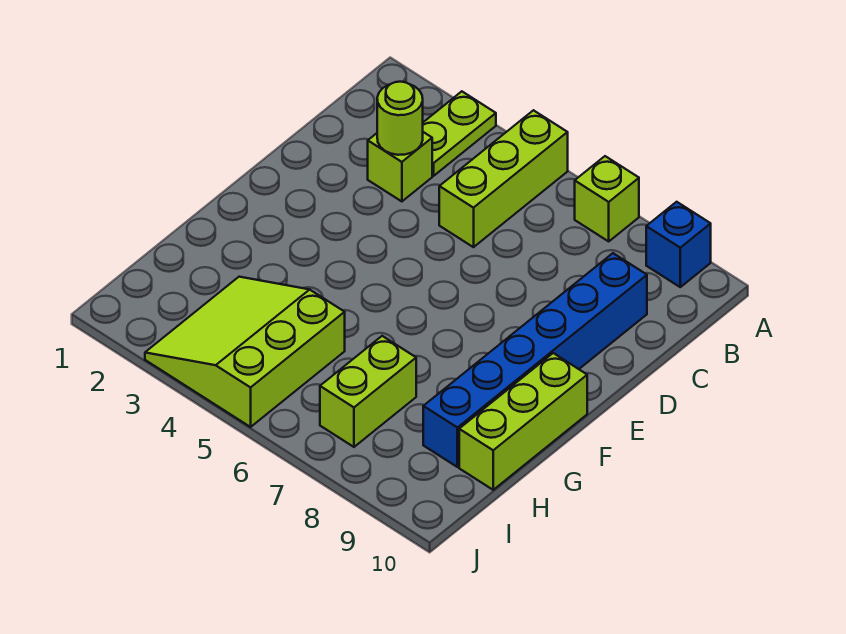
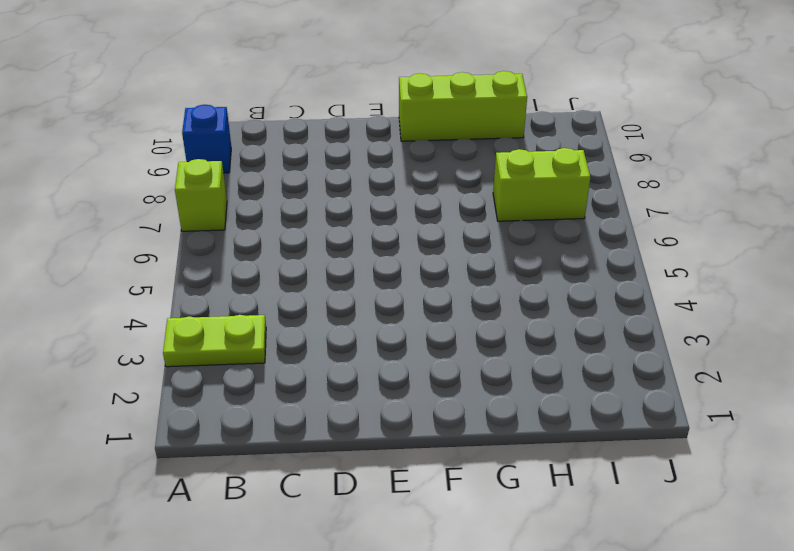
none -> lime 1x3 brick [439,110,568,247]
none -> lime 1x1 brick [368,132,432,201]

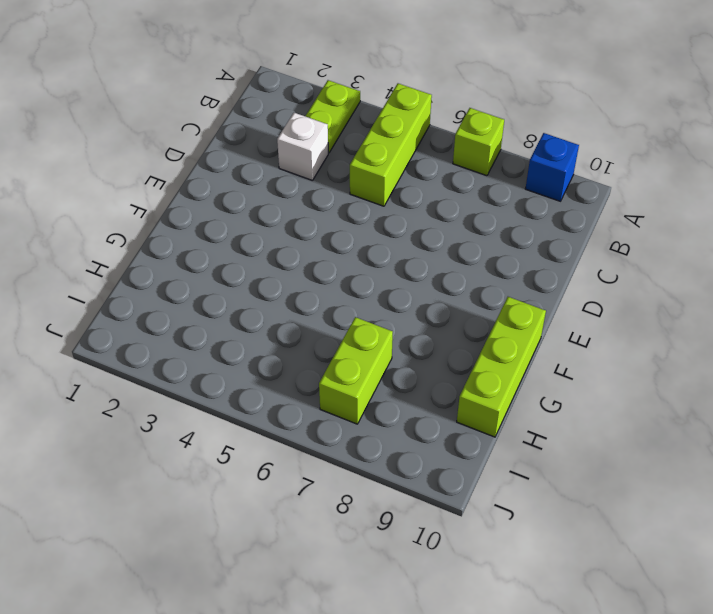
white 1x1 brick [277,113,328,181] -> lime 1x1 brick [368,132,432,201]
none -> blue 1x6 brick [423,253,647,467]
none -> lime 3x3 slope [145,277,345,427]

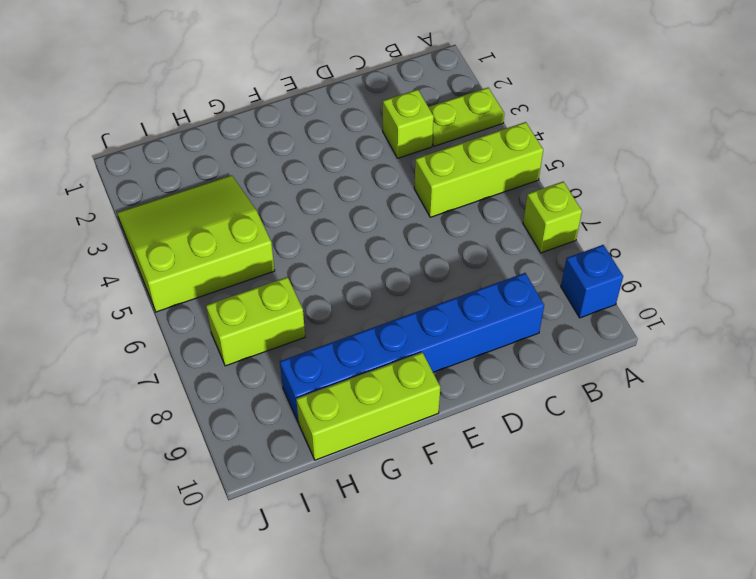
none -> lime 1x1 round brick [377,82,423,155]

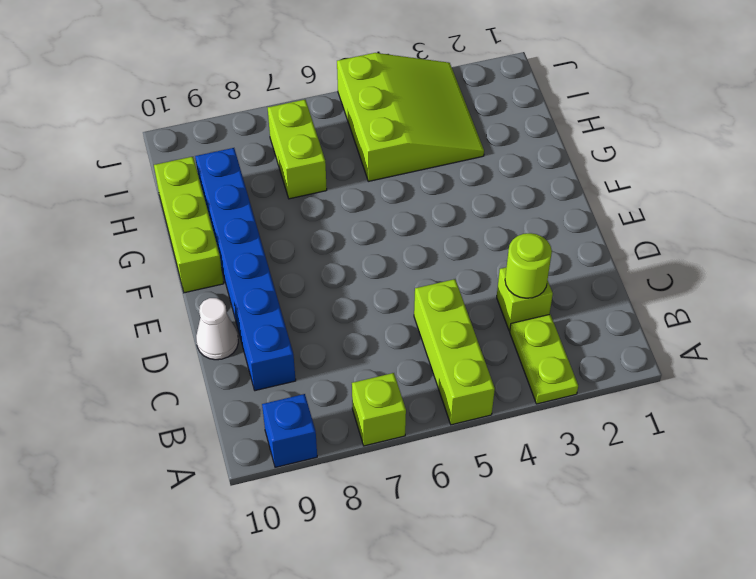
white 1x1 cone [196,298,238,360] -> none

